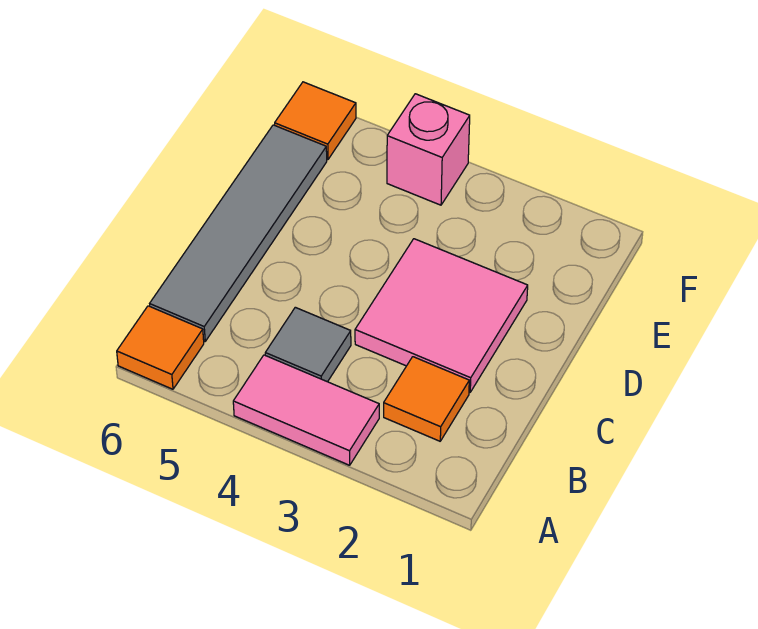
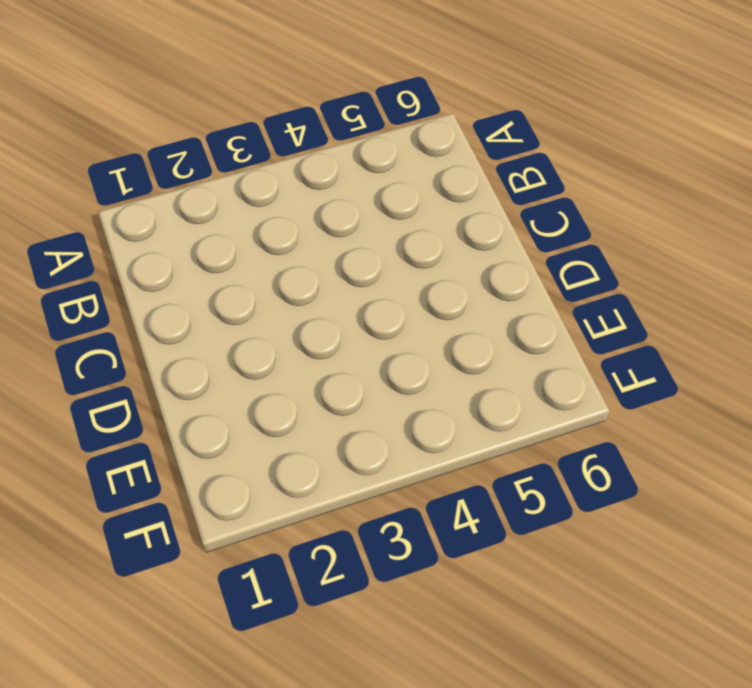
none -> pink 1x2 tile [233,355,379,465]
none -> orange 1x1 tile [117,306,204,389]

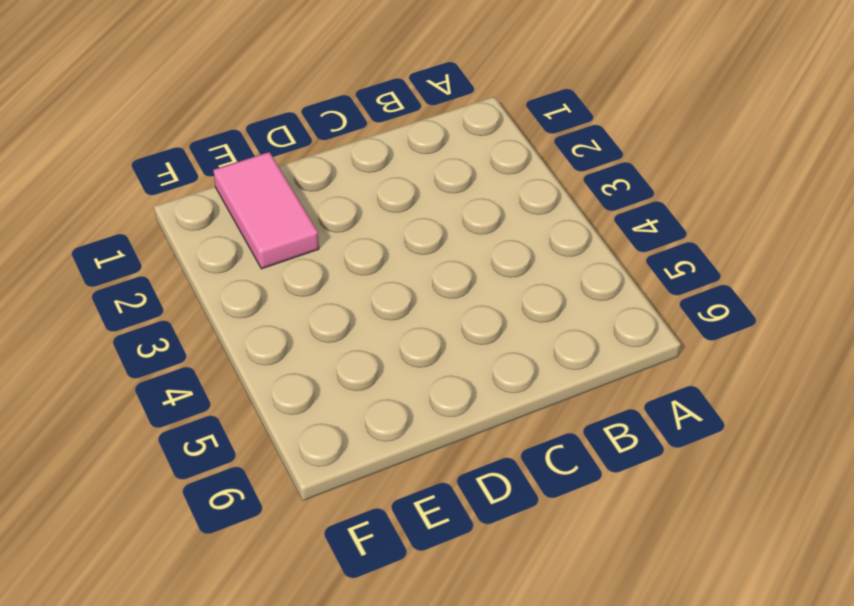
pink 1x2 tile [213,152,319,269] -> pink 1x2 tile moved to [233,355,379,465]
none -> orange 1x1 tile [117,306,204,389]
none -> orange 1x1 tile [384,357,469,441]

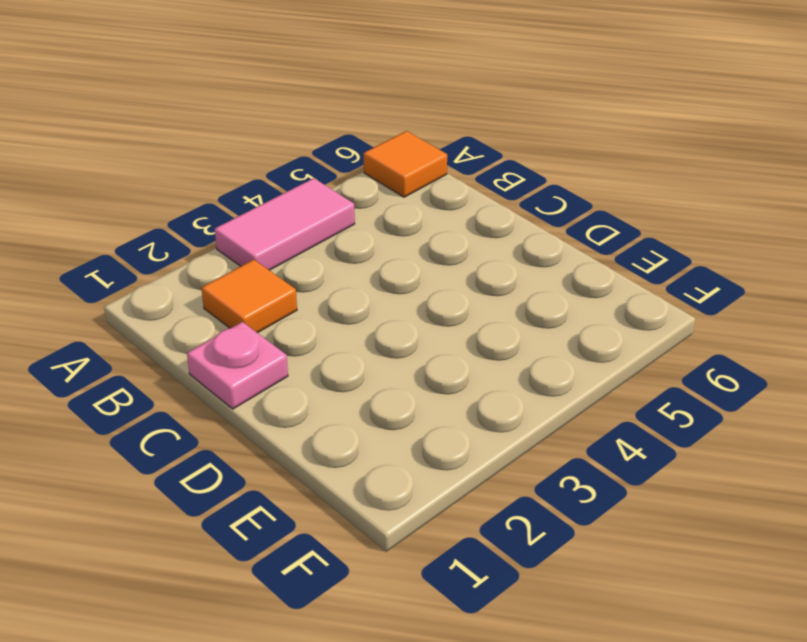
pink 1x1 plate [187,322,288,409] -> none
none -> grey 1x1 tile [265,307,351,382]
none -> grey 1x4 tile [150,125,327,341]

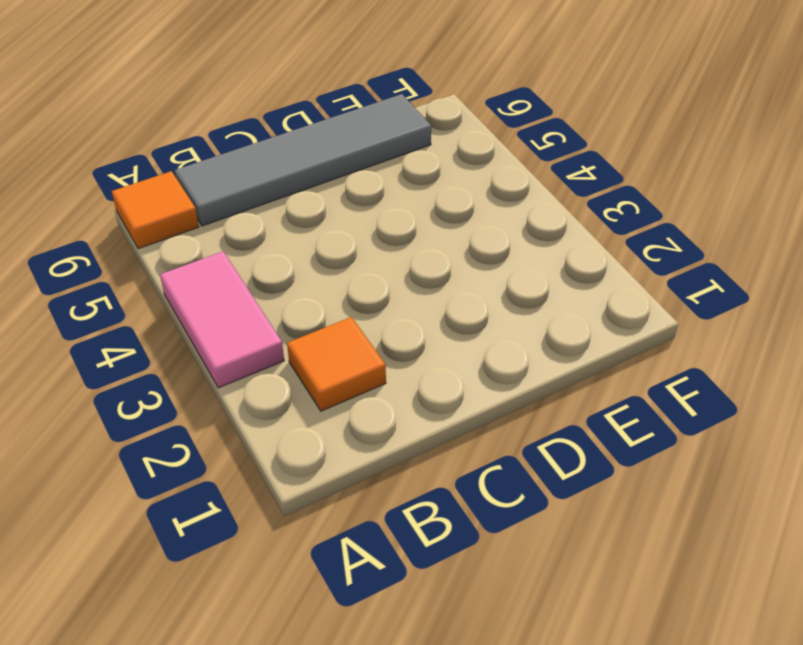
none -> grey 1x1 tile [265,307,351,382]
none -> pink 2x2 tile [355,239,528,392]

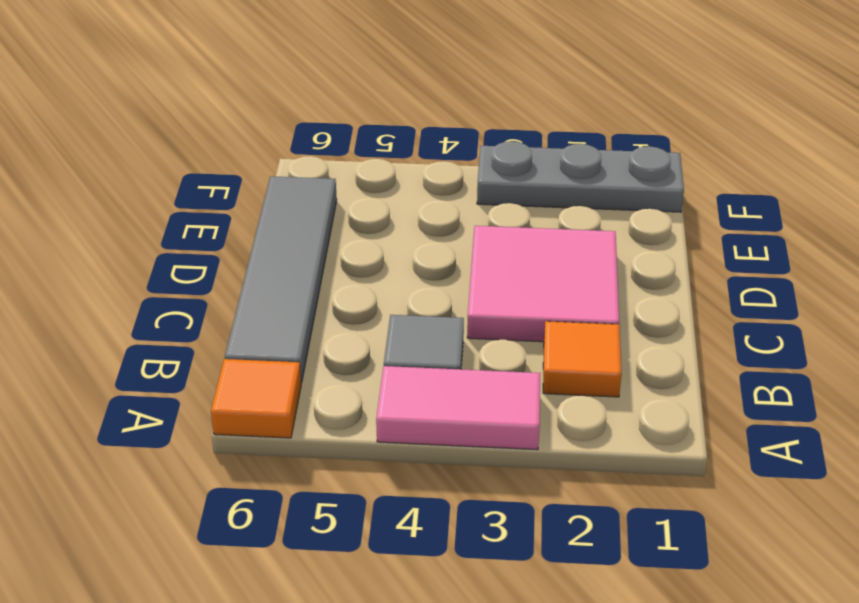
grey 1x3 plate [477,141,684,212] -> none
none -> pink 1x1 brick [387,94,470,205]
none -> orange 1x1 tile [275,82,356,160]

